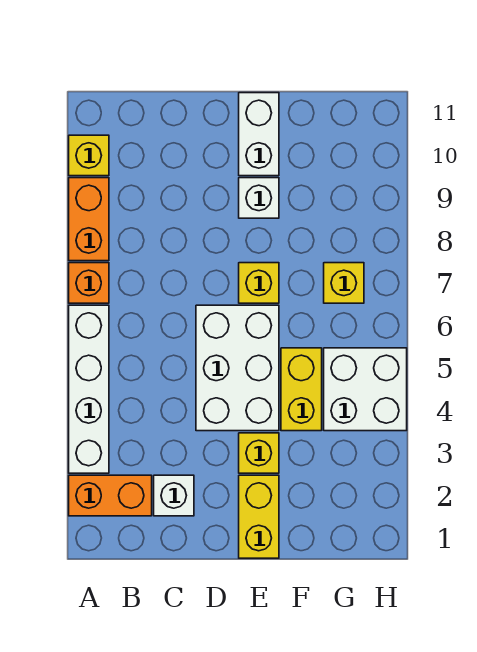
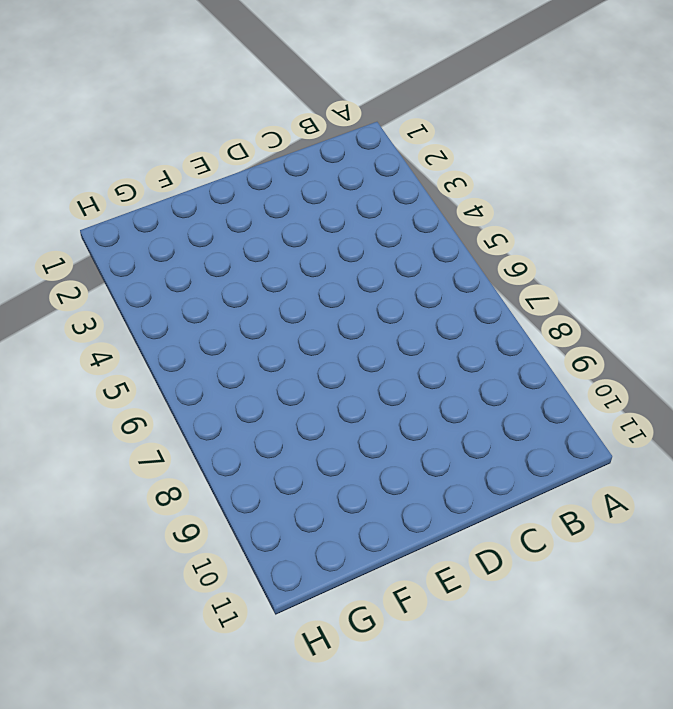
none -> orange 1x2 brick [69,475,152,516]
none -> white 1x4 brick [69,305,109,473]
none -> orange 1x1 brick [69,263,109,303]

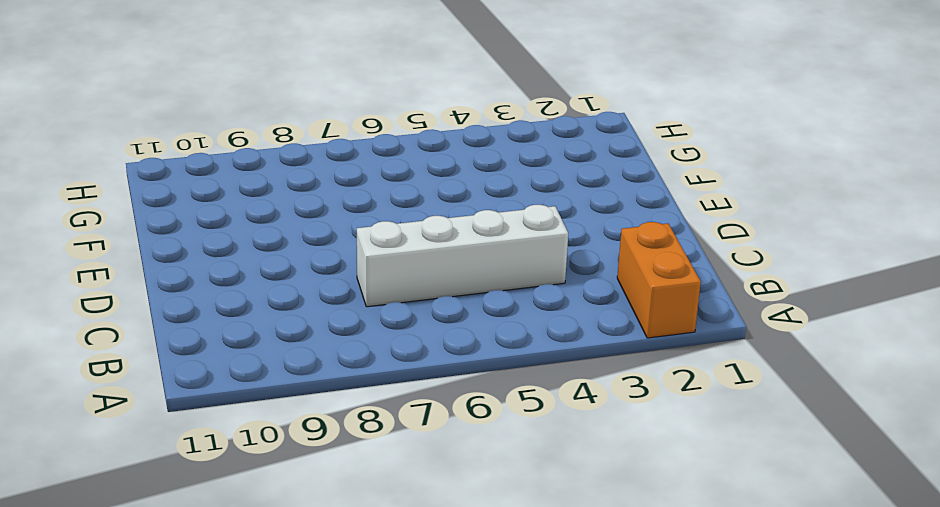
white 1x4 brick [357,205,568,307] -> white 1x4 brick moved to [69,305,109,473]
none -> orange 1x1 brick [69,263,109,303]
none -> orange 1x2 brick [69,178,109,261]
none -> yellow 1x1 brick [69,135,109,176]

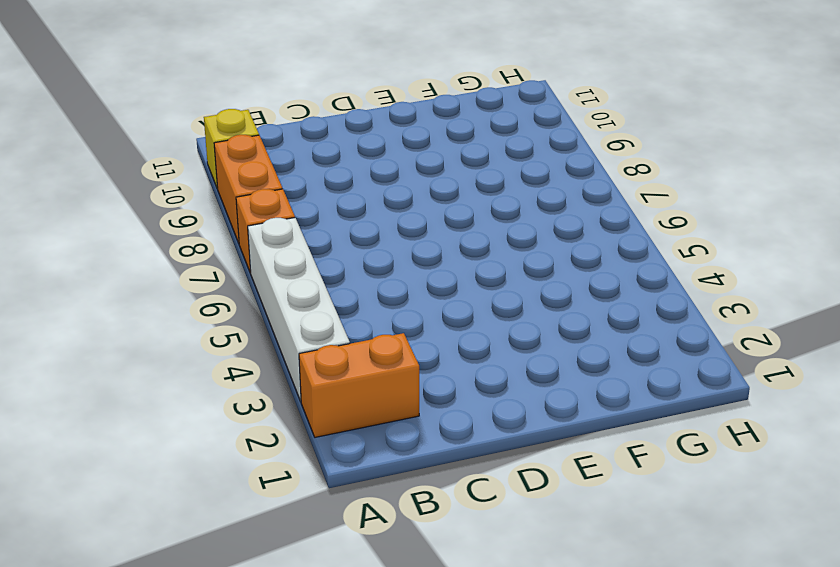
none -> white 1x1 brick [154,475,194,516]
none -> white 2x3 brick [196,305,279,431]
none -> yellow 1x2 brick [239,475,279,558]

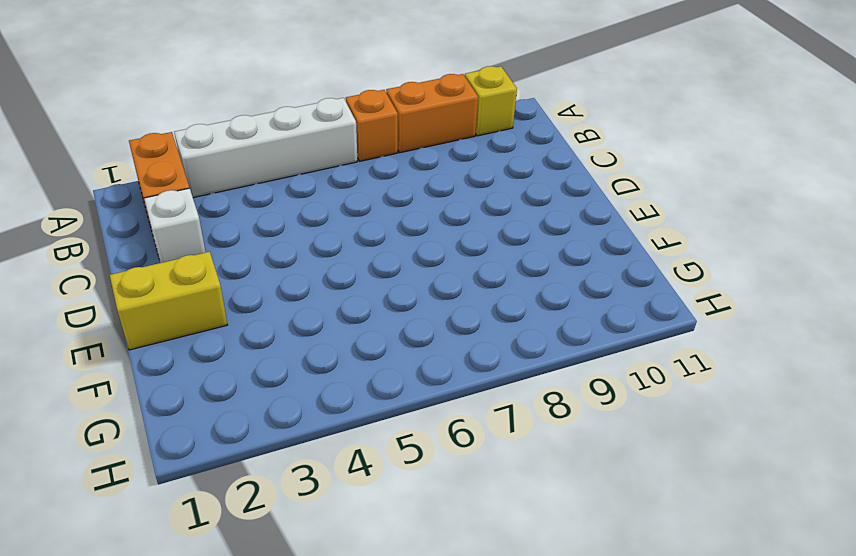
none -> white 2x3 brick [196,305,279,431]
none -> yellow 1x1 brick [239,433,279,473]
none -> yellow 1x1 brick [239,263,279,303]

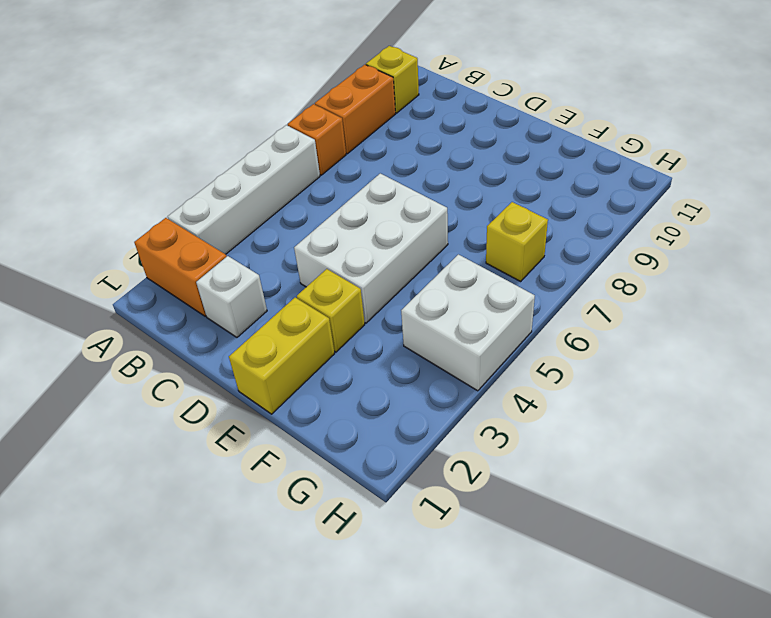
none -> yellow 1x1 brick [239,263,279,303]
none -> white 1x1 brick [239,178,279,218]
none -> white 1x2 brick [239,93,279,176]

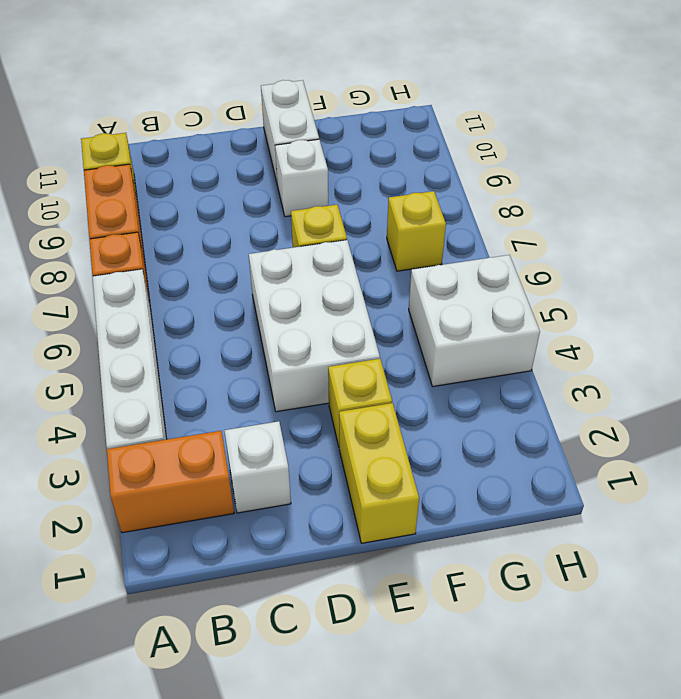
none -> yellow 1x2 brick [281,348,322,431]

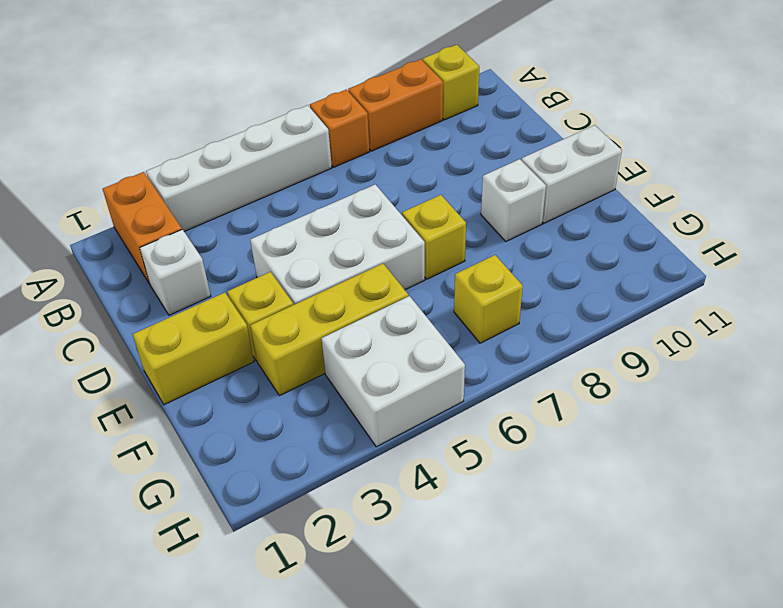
yellow 1x3 brick [250,264,408,396] -> yellow 1x2 brick [281,348,322,431]

